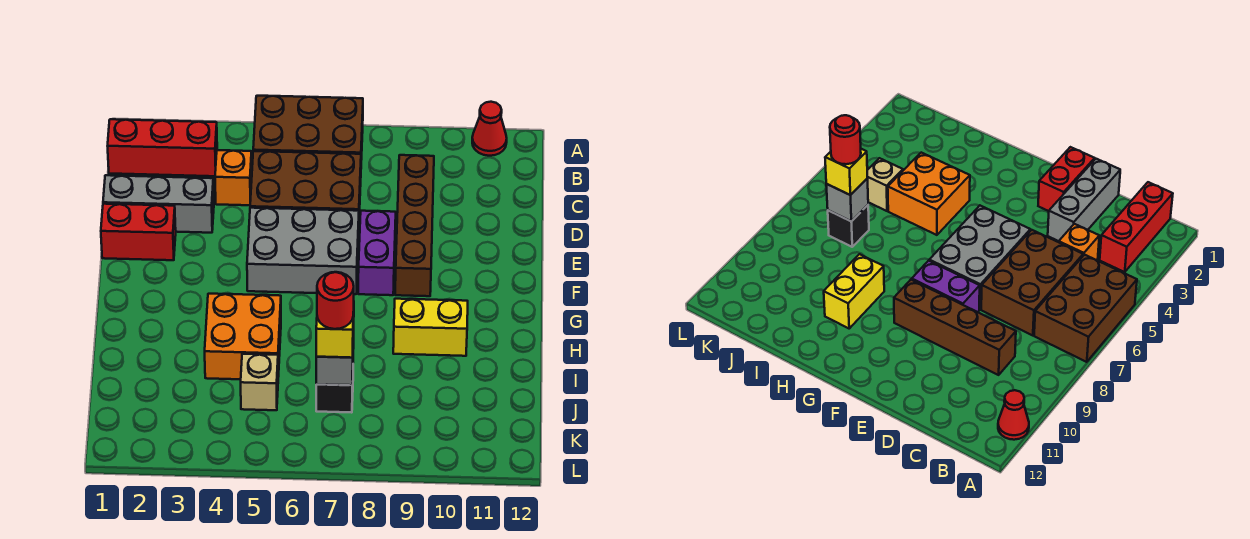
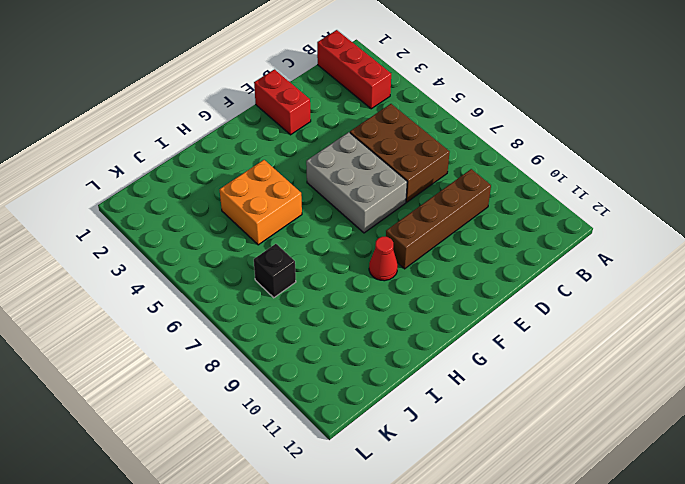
red 1x1 cone [369,237,398,281] -> red 1x1 cone moved to [472,102,507,156]
none -> brown 2x3 brick [253,96,363,160]
none -> orange 1x1 brick [215,150,252,205]
none -> grey 1x3 brick [103,175,214,233]

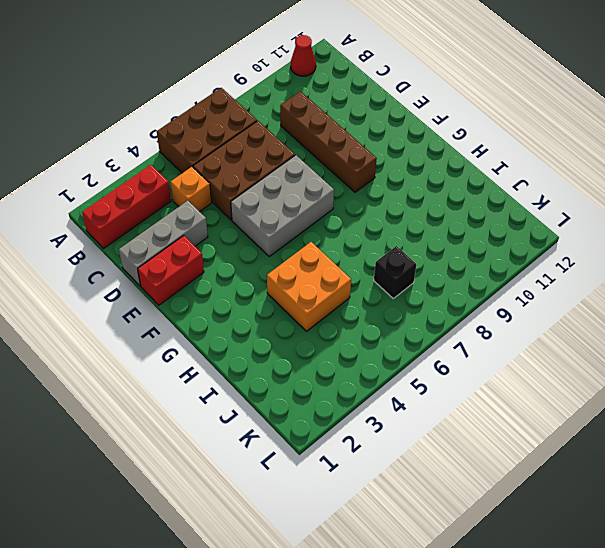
none -> purple 1x2 brick [358,211,396,295]
none -> yellow 1x2 brick [393,299,468,356]
none -> tan 1x1 brick [241,354,278,410]

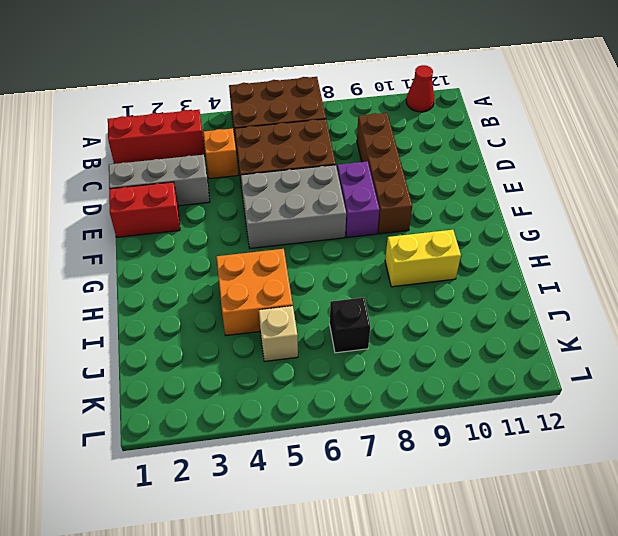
none -> grey 1x1 brick [316,335,354,385]
none -> yellow 1x1 brick [316,312,354,358]
none -> red 1x1 round brick [317,272,354,329]

